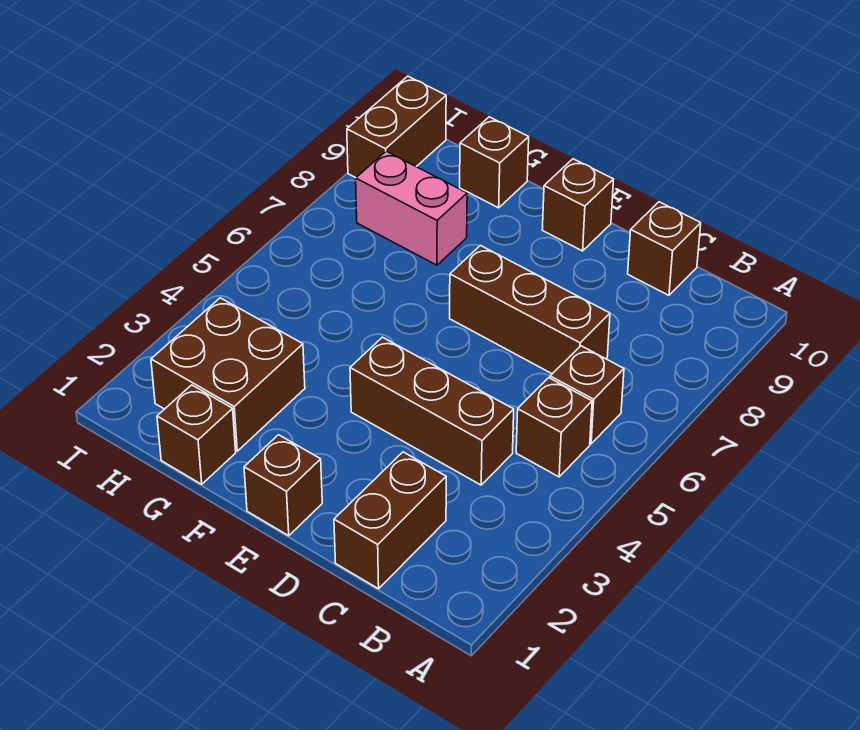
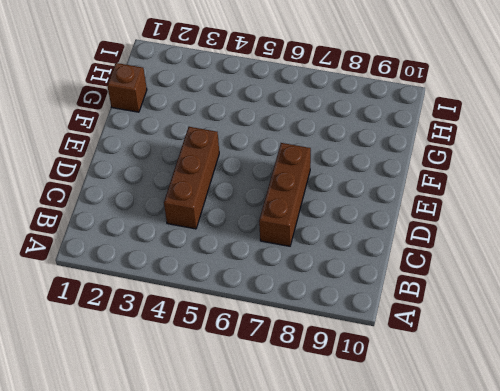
none -> brown 1x1 brick [516,378,592,477]
none -> brown 1x1 brick [550,346,624,444]
none -> brown 1x2 brick [334,452,446,589]

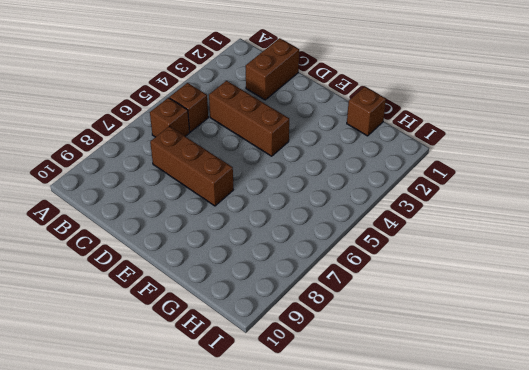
none -> brown 1x1 brick [628,202,701,295]
none -> brown 1x1 brick [244,435,322,536]
none -> brown 1x1 brick [542,159,614,251]

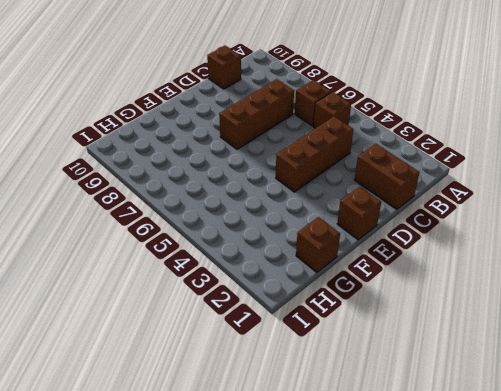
none -> brown 1x1 brick [542,159,614,251]
none -> brown 2x2 brick [151,298,305,451]
none -> pink 1x2 brick [356,151,467,265]

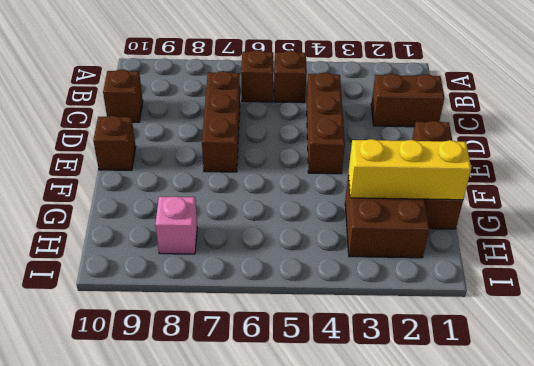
yellow 1x3 brick [349,139,471,200] -> none
pink 1x1 brick [155,197,197,254] -> pink 1x2 brick [356,151,467,265]
none -> brown 1x1 brick [460,117,529,208]
none -> brown 1x2 brick [347,76,446,178]

